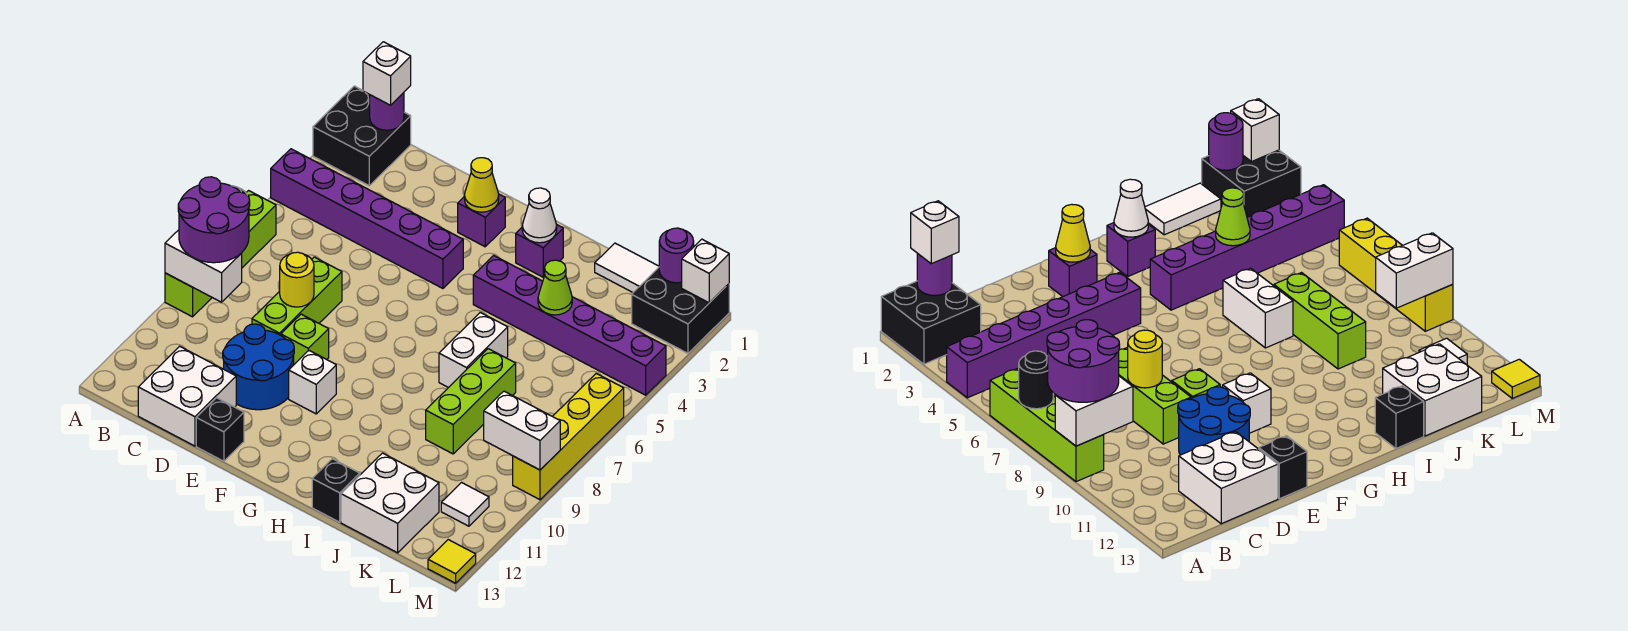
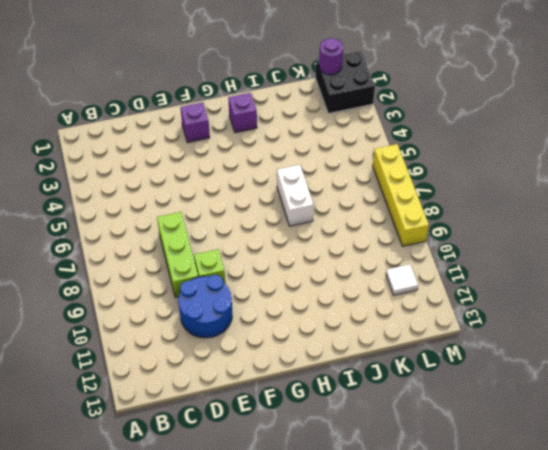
none -> black 2x2 brick [313,86,411,186]
none -> purple 1x6 brick [271,149,463,288]
none -> lime 1x4 brick [165,191,276,317]
none -> white 2x2 brick [138,346,236,446]

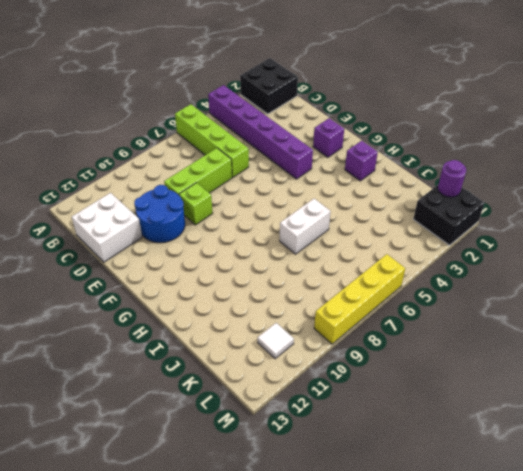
lime 1x4 brick [175,104,249,177] -> lime 1x4 brick turned to [165,191,276,317]
none -> black 1x1 brick [196,398,244,461]
none -> white 1x1 brick [289,351,336,414]
none -> purple 1x6 brick [473,255,666,395]
none -> black 1x1 brick [312,459,360,522]

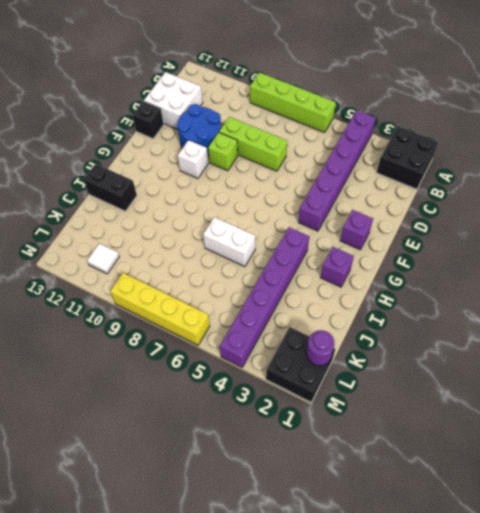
black 1x2 brick [84,164,137,211] -> black 1x1 brick [312,459,360,522]
none -> white 1x2 tile [595,243,659,292]
none -> lime 1x3 brick [426,349,516,454]
none -> white 2x2 brick [341,453,439,553]
none -> yellow 1x1 tile [428,540,476,583]

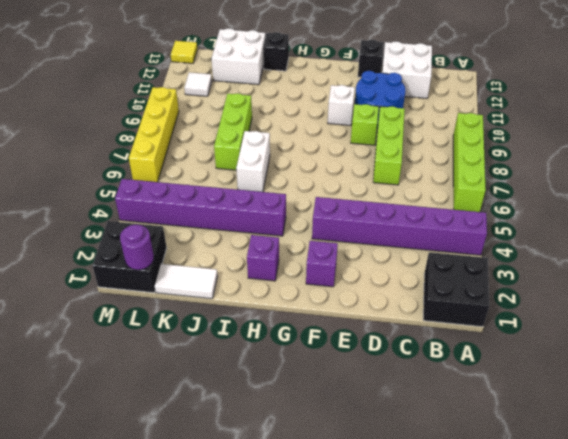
none -> black 1x1 round brick [1019,351,1053,409]
none -> white 1x2 brick [165,230,242,302]
none -> purple 1x1 round brick [370,93,404,130]
none -> yellow 1x1 round brick [280,252,314,307]

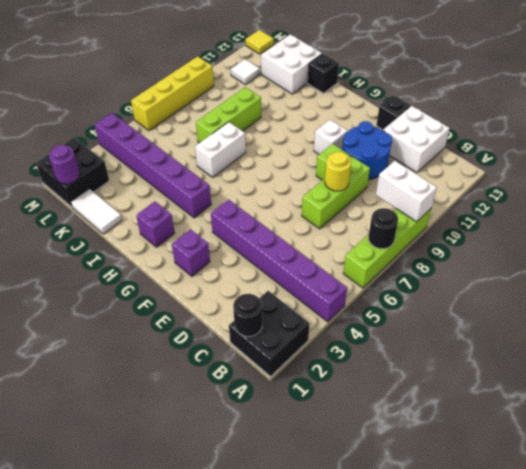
black 1x1 round brick [233,294,262,337] -> purple 1x1 round brick [370,93,404,130]
none -> yellow 1x1 cone [465,158,499,212]
none -> white 1x1 cone [522,188,557,243]
none -> lime 1x1 cone [538,260,572,315]
none -> white 1x2 brick [484,391,560,470]

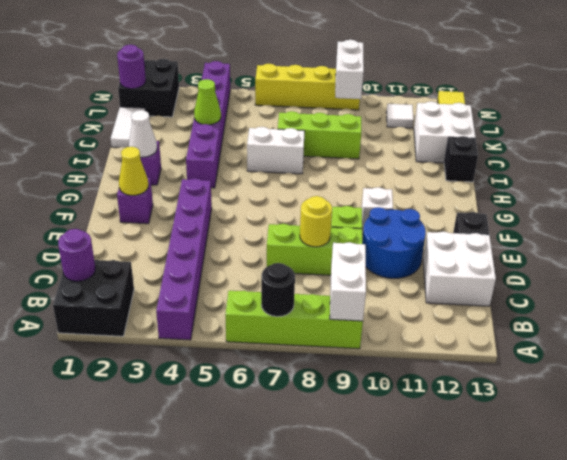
none -> white 1x1 brick [682,239,729,303]
none -> purple 2x2 round brick [178,177,250,263]
none -> white 1x1 brick [363,42,411,105]

